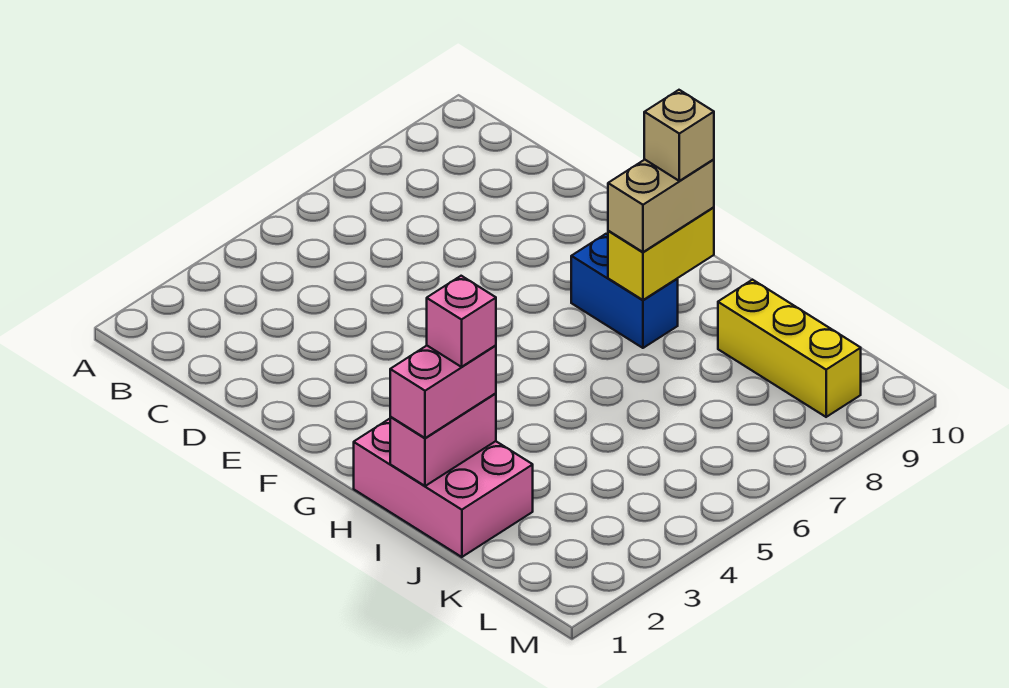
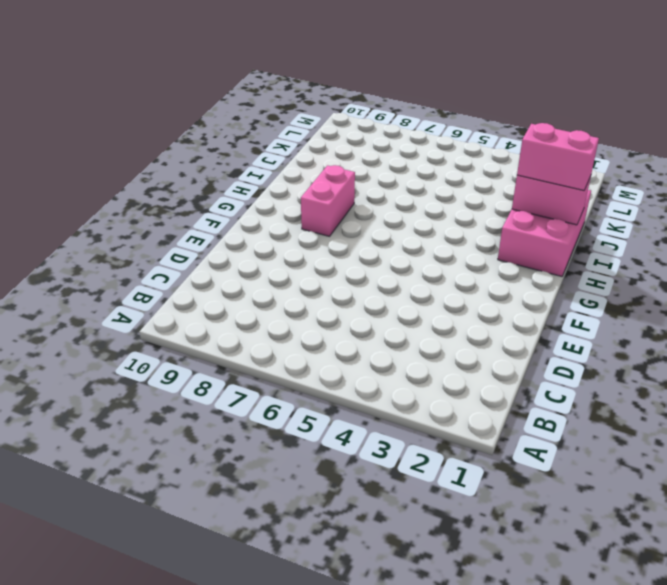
pink 1x2 brick [301,165,355,236] -> blue 1x2 brick [571,234,678,348]
none -> yellow 1x3 brick [718,280,861,417]
none -> yellow 1x2 brick [608,207,714,300]

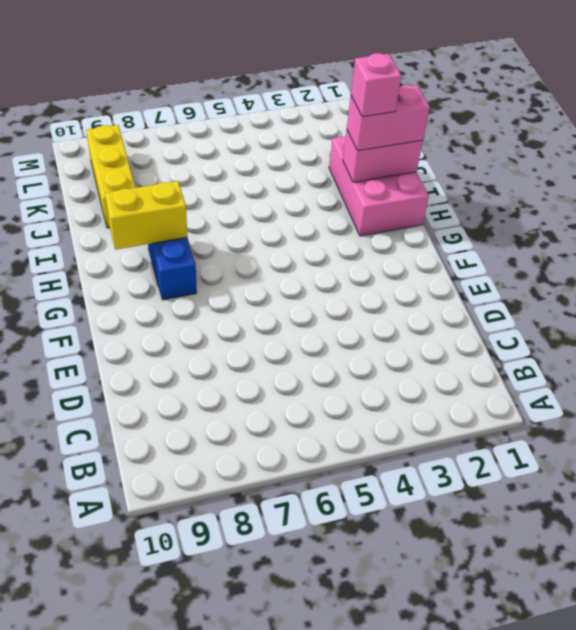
none -> tan 1x2 brick [608,159,714,252]
none -> tan 1x1 brick [644,90,714,181]

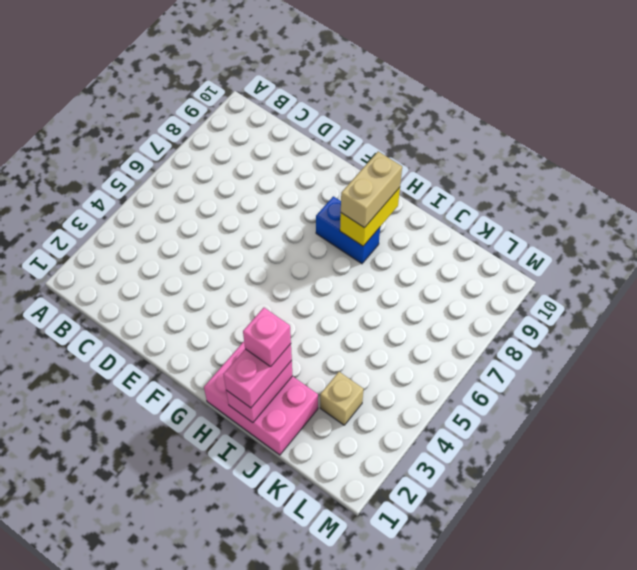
tan 1x1 brick [320,372,364,425] -> tan 1x1 brick moved to [644,90,714,181]
none -> yellow 1x3 brick [718,280,861,417]

